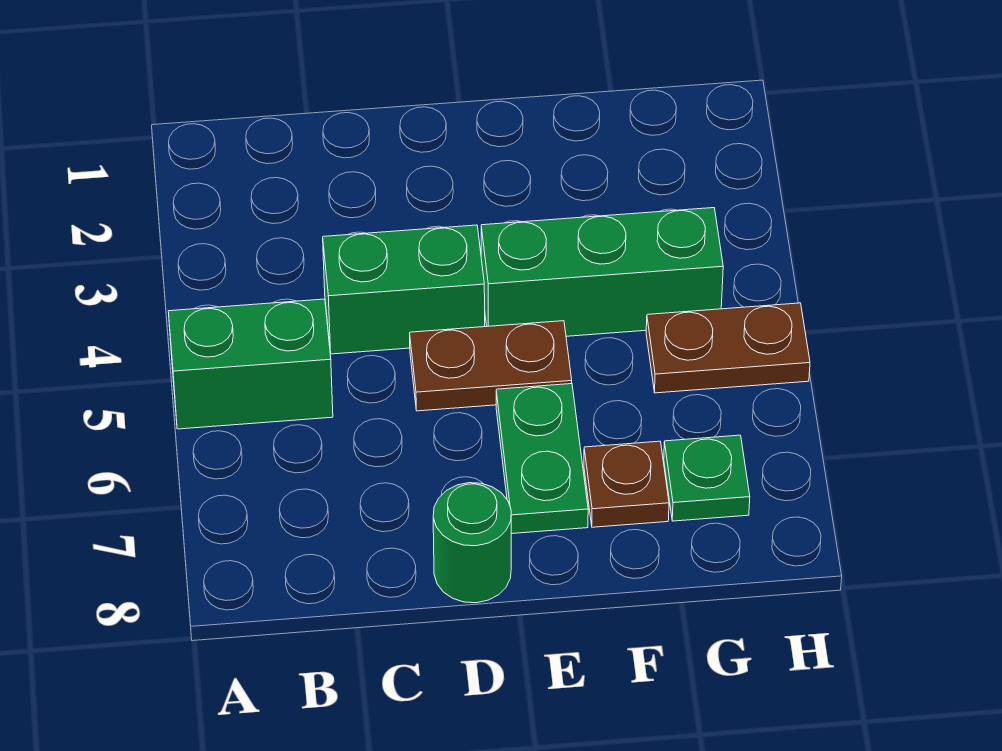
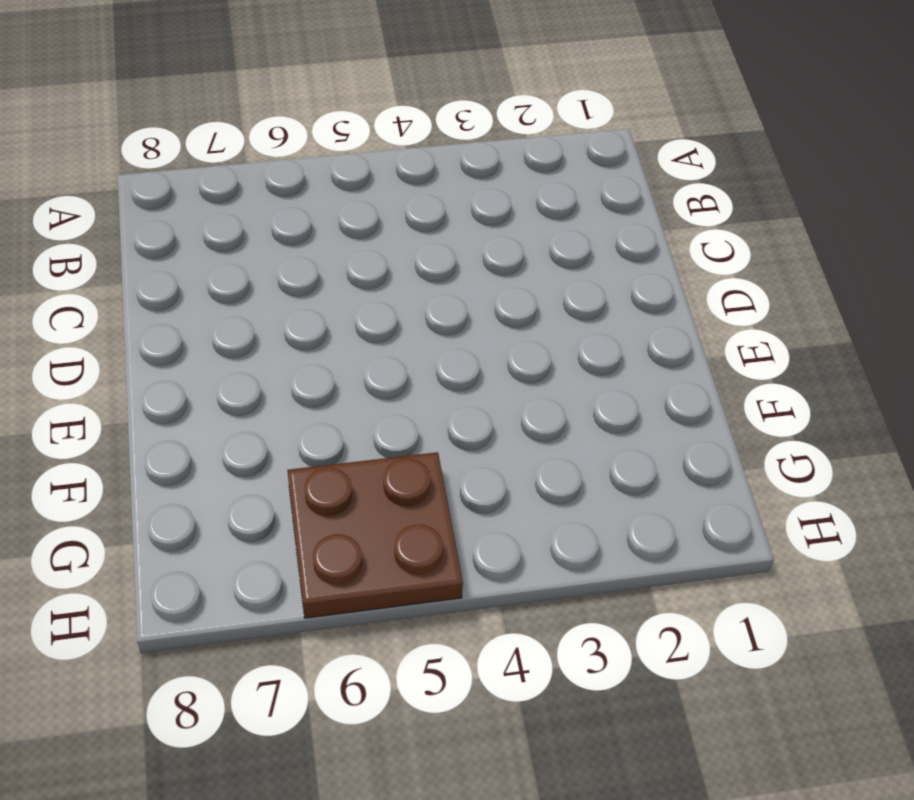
brown 2x2 plate [287,452,463,618] -> brown 1x2 plate [646,303,810,393]
none -> green 1x2 brick [168,299,333,429]
none -> green 1x2 brick [323,225,485,354]

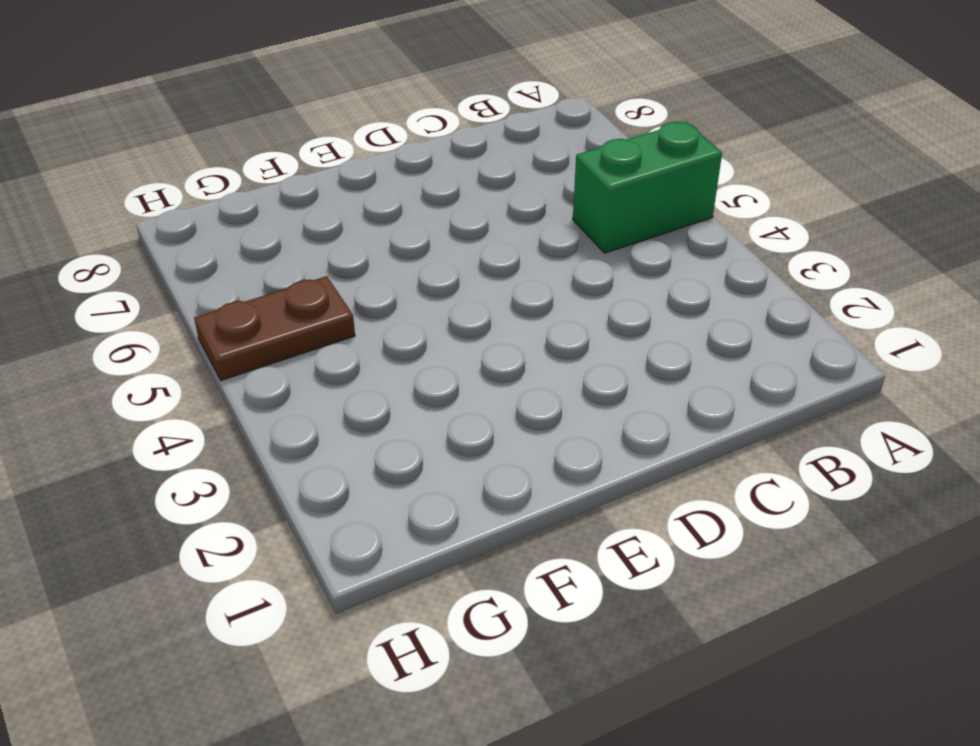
none -> green 1x2 brick [323,225,485,354]
none -> brown 1x2 plate [410,321,572,411]

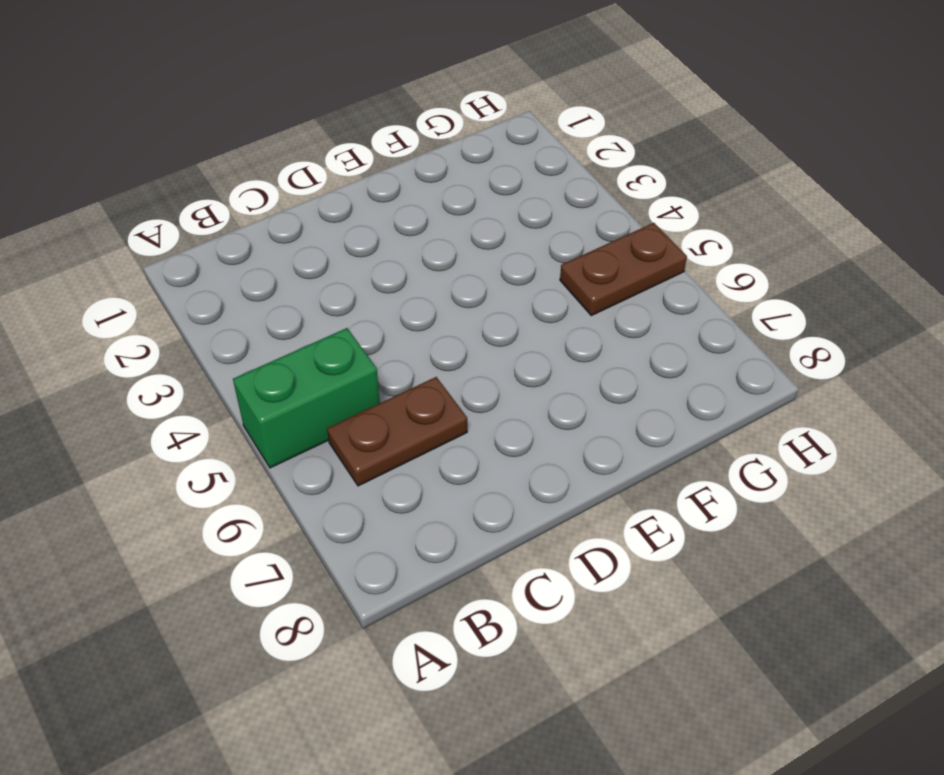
brown 1x2 plate [327,377,467,486] -> brown 1x2 plate moved to [410,321,572,411]
none -> green 1x2 brick [323,225,485,354]
none -> green 1x1 round brick [433,483,511,603]

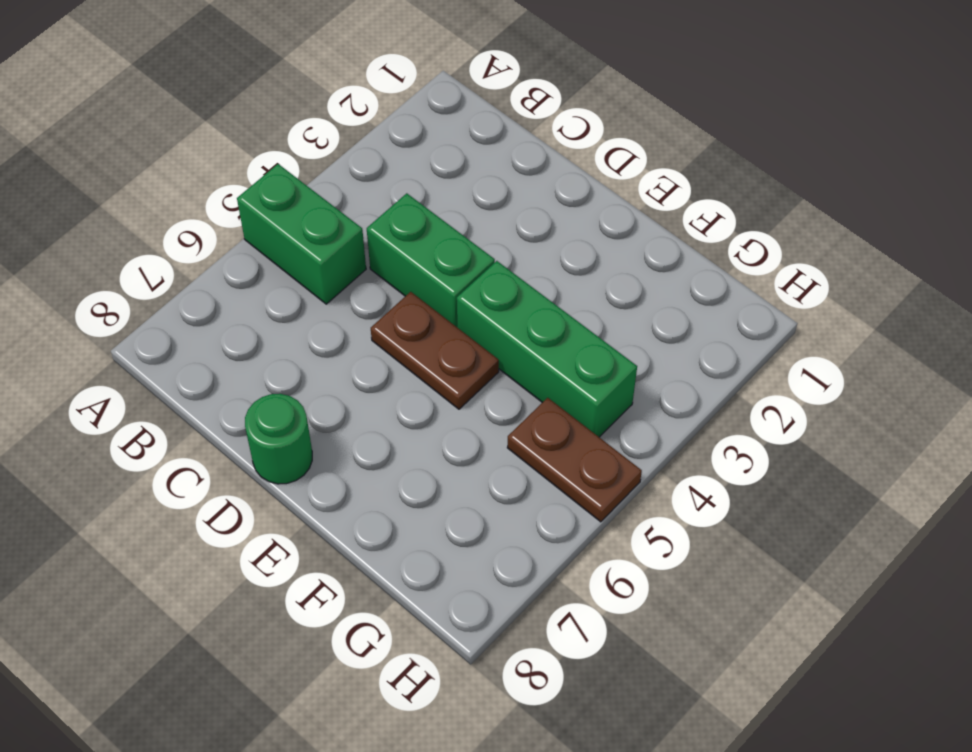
none -> green 1x2 plate [496,384,588,534]
none -> brown 1x1 plate [584,441,669,527]

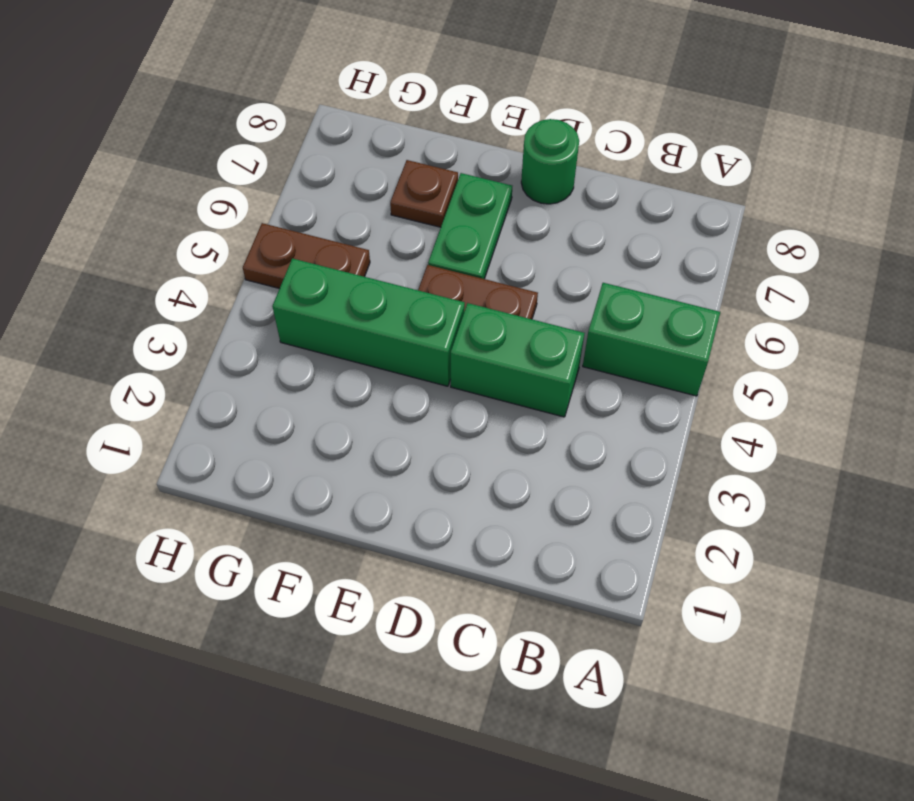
none -> green 1x1 plate [664,435,750,521]

